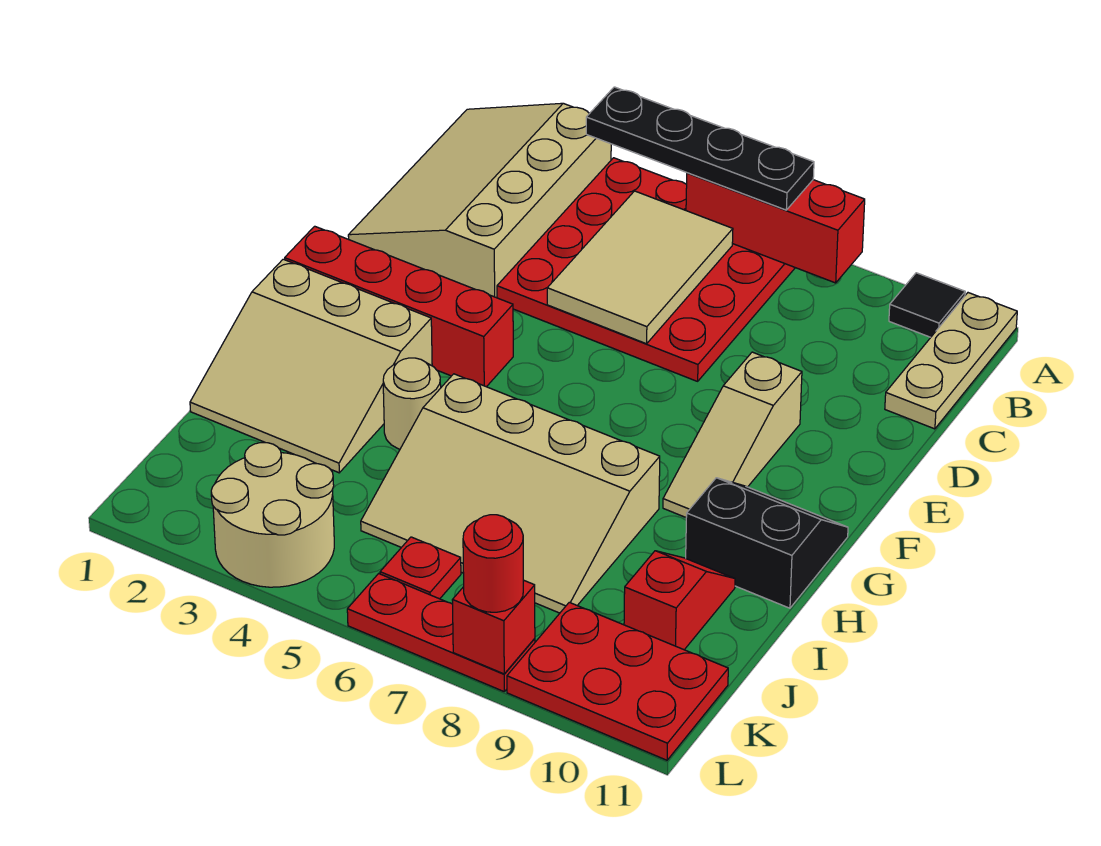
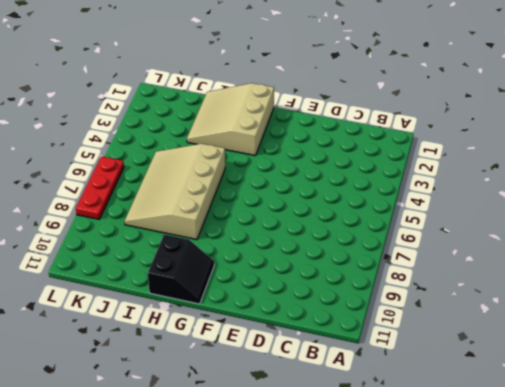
none -> tan 3x4 slope [348,103,611,298]
none -> red 4x4 plate [497,158,795,381]
none -> black 1x1 tile [889,273,965,337]

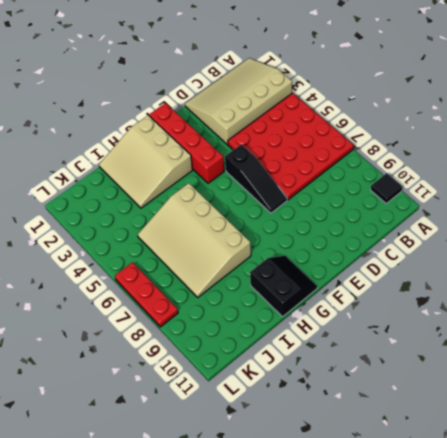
black 1x3 slope [225,144,287,213] -> none
none -> tan 1x3 plate [885,293,1017,429]
none -> tan 1x3 slope [663,352,802,517]
none -> tan 1x1 round brick [383,358,441,449]

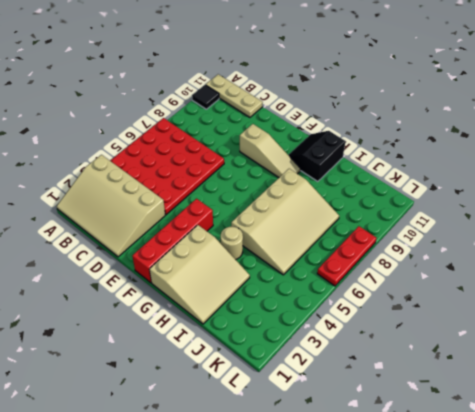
none -> red 1x2 slope [624,551,735,650]
none -> tan 2x2 round brick [211,443,334,587]
none -> red 1x1 plate [380,537,461,599]

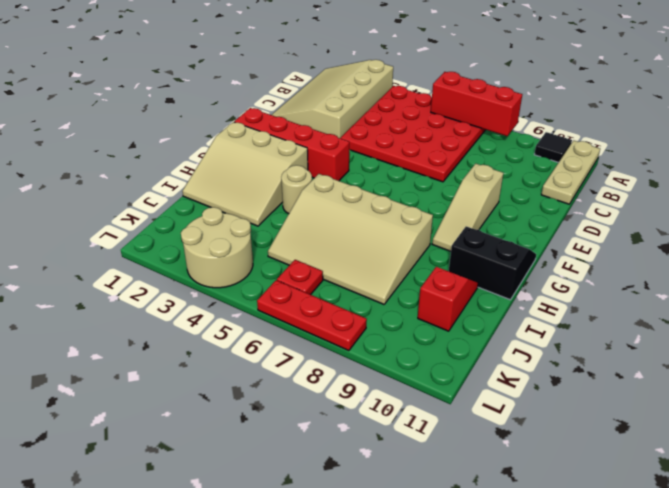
none -> red 2x3 plate [507,602,728,760]
none -> tan 2x3 tile [547,191,733,344]
none -> red 1x1 brick [452,580,535,674]

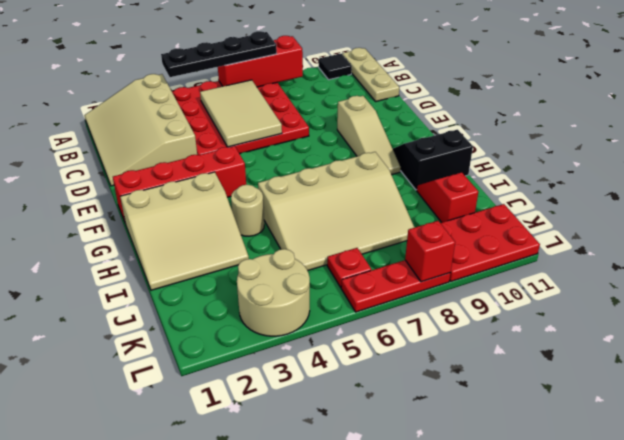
none -> red 1x1 round brick [463,515,523,612]

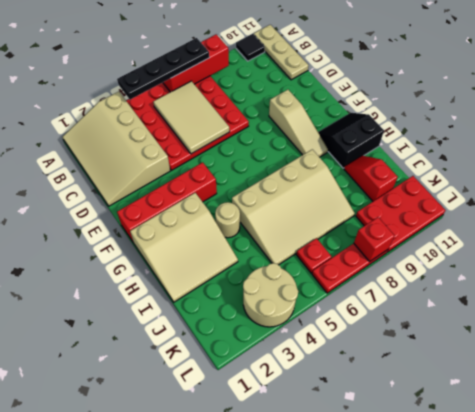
none -> red 1x1 round brick [463,515,523,612]

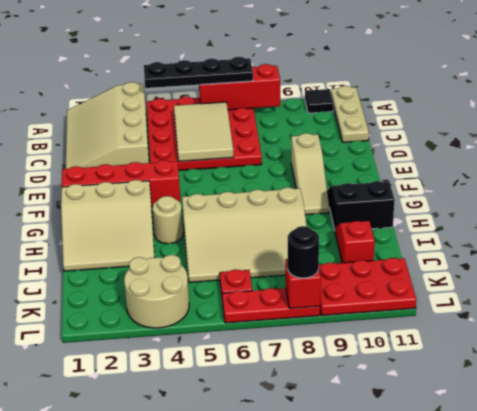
black 1x1 round brick [288,226,319,278] -> red 1x1 round brick [463,515,523,612]

